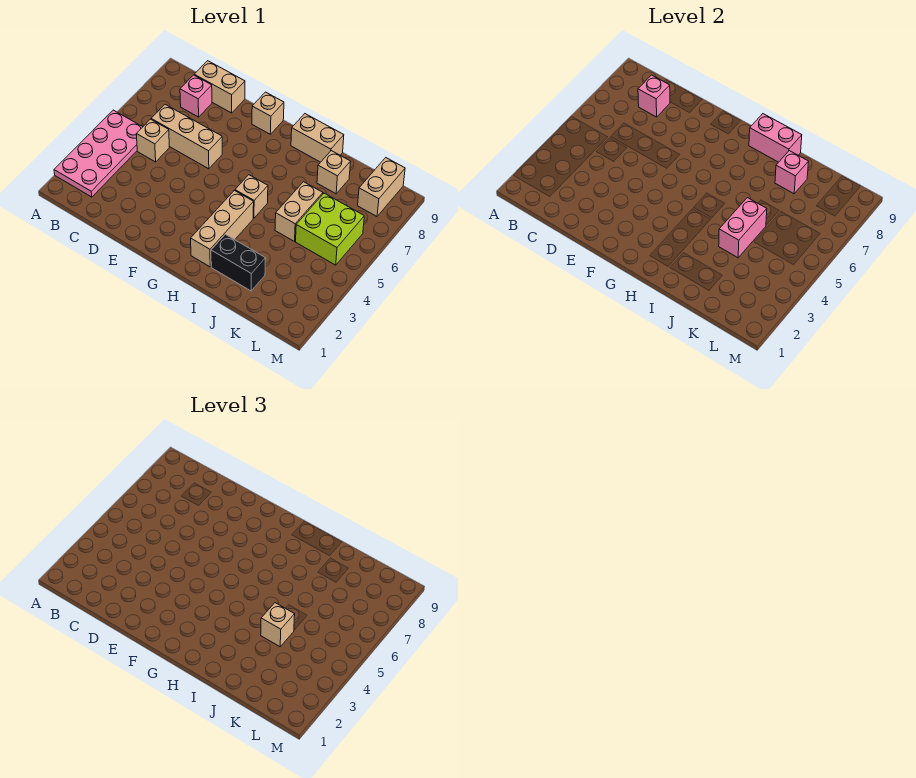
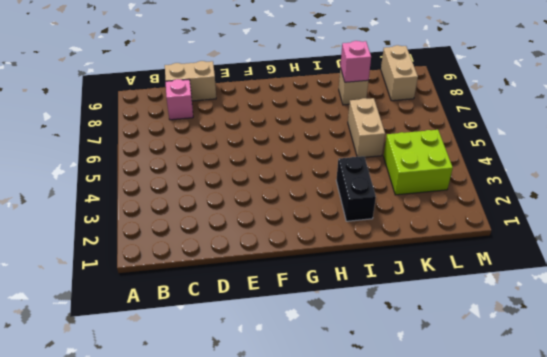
black 1x2 brick [336,156,376,221] -> black 1x2 brick turned to [211,234,266,291]
lime 2x2 brick [384,130,453,195] -> lime 2x2 brick moved to [296,193,364,265]
none -> pink 2x4 plate [54,110,142,197]
none -> tan 1x1 brick [136,119,169,162]
none -> tan 1x3 brick [151,105,222,169]

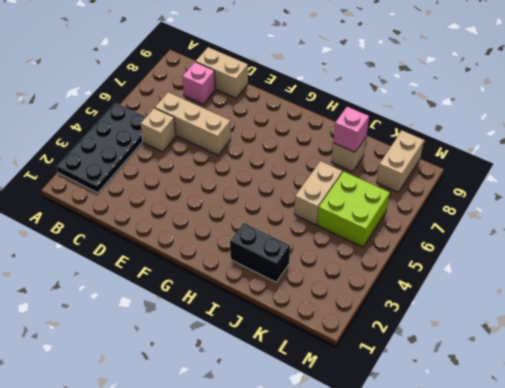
black 2x4 plate [56,103,146,193] -> pink 2x4 plate [54,110,142,197]
none -> tan 1x1 brick [252,92,284,134]
none -> tan 1x3 brick [191,190,254,267]
none -> tan 1x1 brick [235,175,268,218]

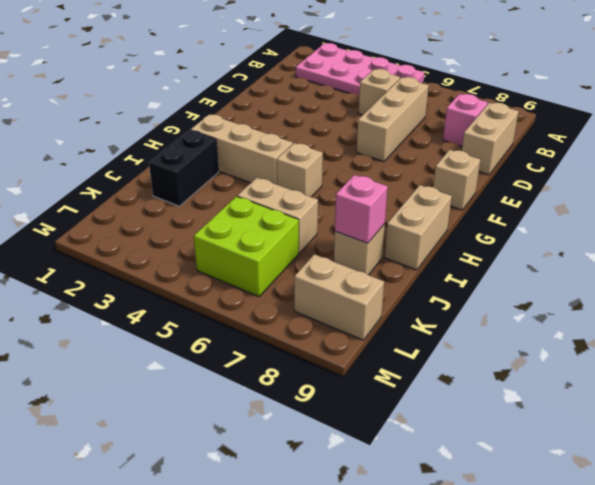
none -> pink 1x1 brick [638,75,670,117]
none -> pink 1x2 brick [749,114,802,162]
none -> pink 1x2 brick [719,198,767,258]

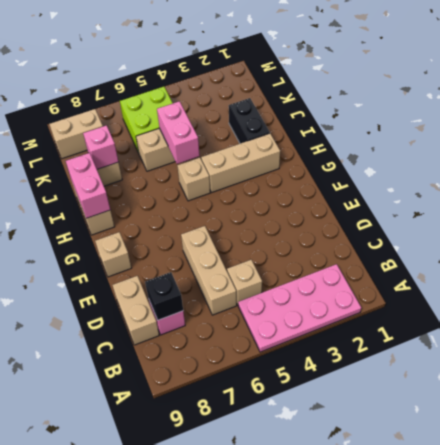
black 1x1 brick [145,272,183,320] -> pink 1x1 brick [638,75,670,117]
pink 1x2 brick [157,101,200,164] -> pink 1x2 brick turned to [719,198,767,258]
none -> tan 1x1 brick [261,603,295,647]

